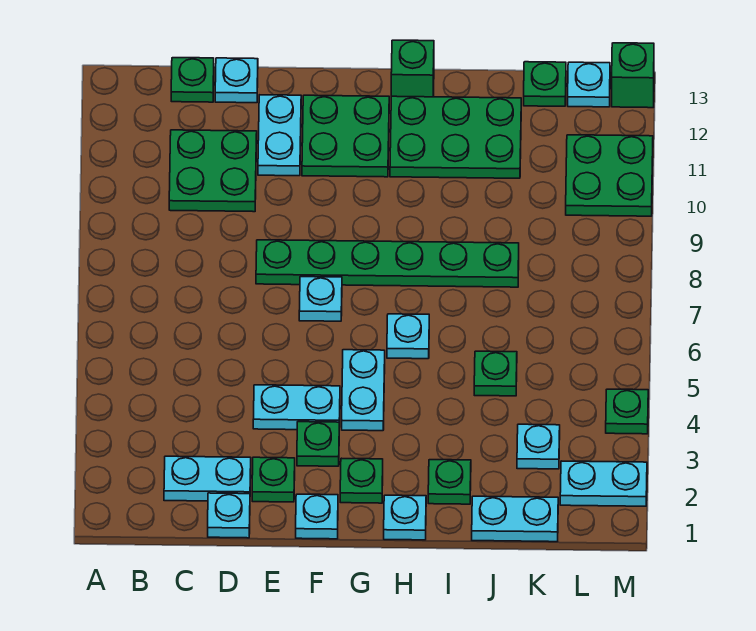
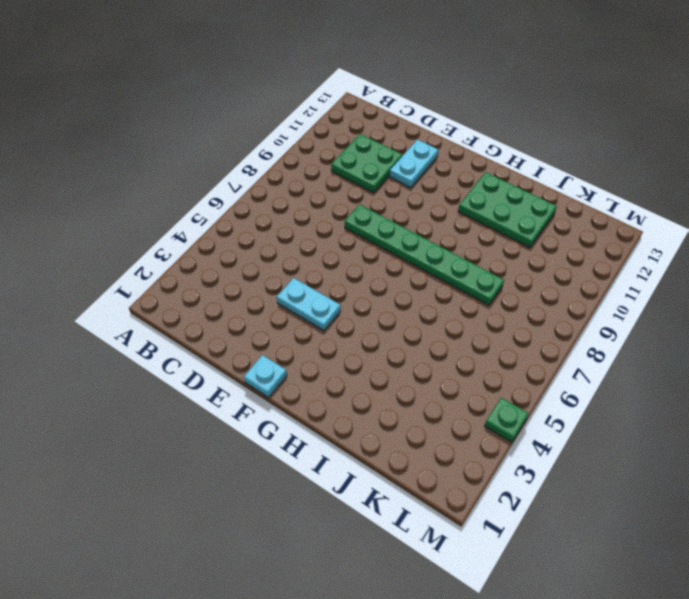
none -> cyan 1x2 plate [164,456,251,501]
none -> green 1x1 plate [171,58,214,102]
none -> cyan 1x1 plate [208,493,250,538]

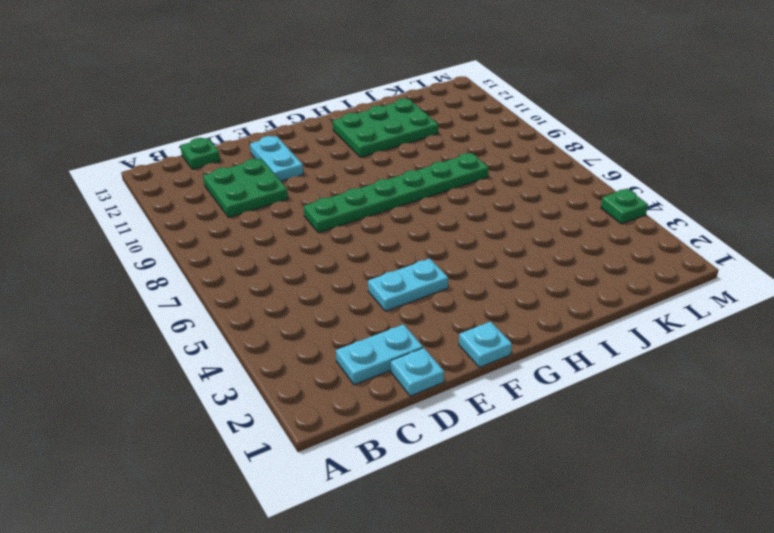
none -> cyan 1x1 plate [215,58,258,103]
none -> green 1x1 plate [252,457,295,502]
none -> green 1x1 plate [297,422,339,466]

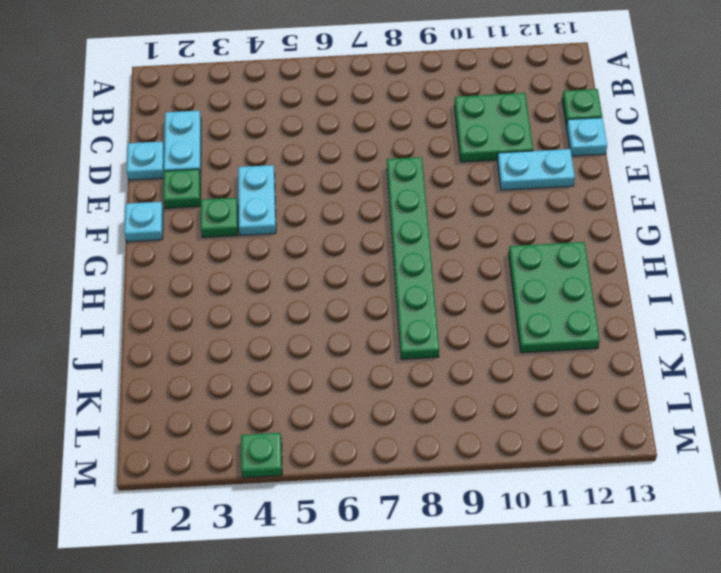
none -> cyan 1x1 plate [299,277,342,321]
none -> green 2x2 plate [302,95,389,177]
none -> green 1x1 plate [340,458,383,503]

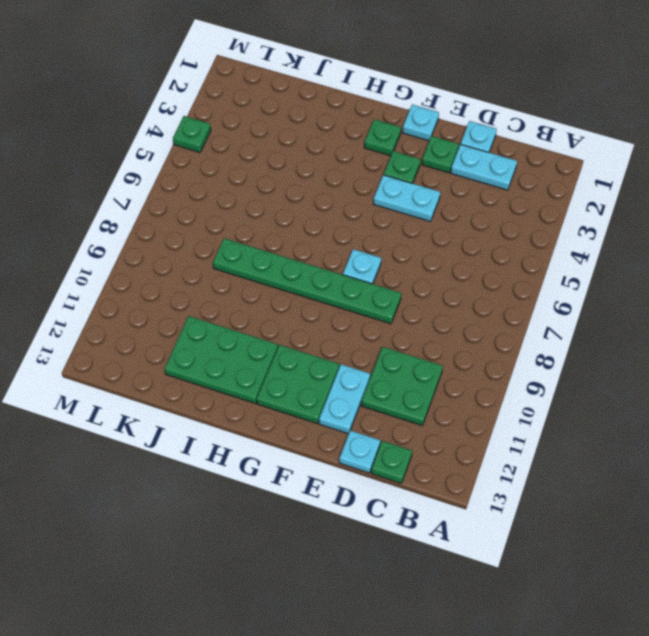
none -> cyan 1x2 plate [342,350,385,431]
none -> cyan 1x1 plate [384,495,426,540]
none -> cyan 1x1 plate [387,314,429,359]

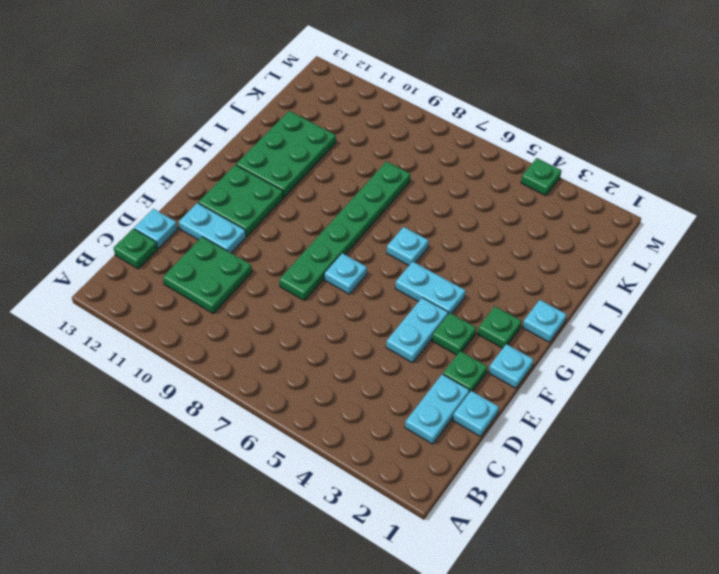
none -> green 1x1 brick [391,40,434,97]
none -> green 1x1 plate [428,460,471,504]
none -> cyan 1x2 plate [472,496,558,542]

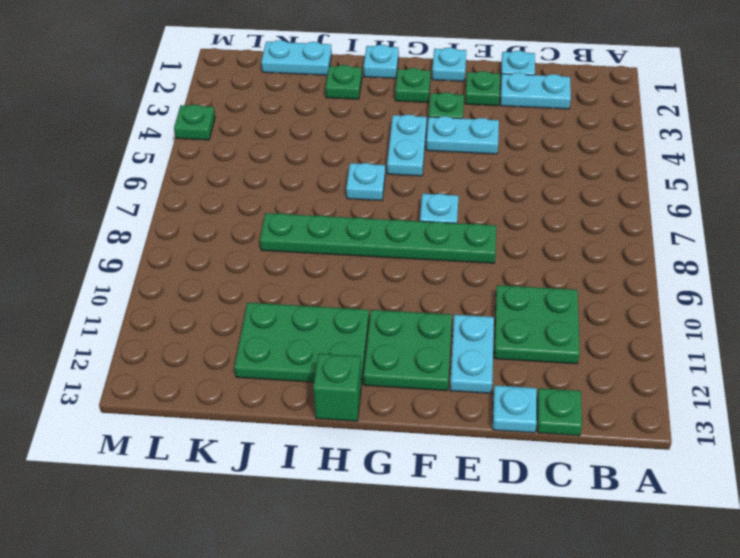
none -> green 1x1 plate [474,351,517,396]
none -> cyan 1x1 plate [517,424,560,469]
none -> green 1x1 plate [524,62,566,106]

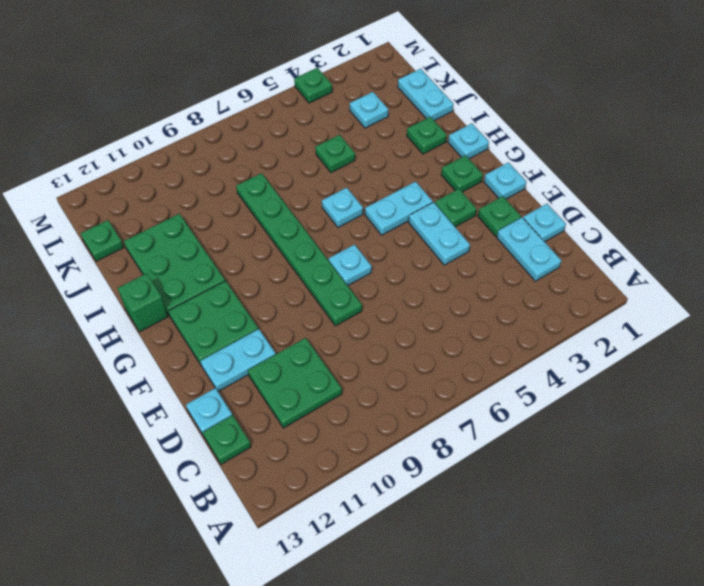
none -> cyan 1x2 plate [560,461,647,506]
none -> green 2x2 plate [566,135,653,216]
none -> cyan 1x1 plate [568,62,610,107]

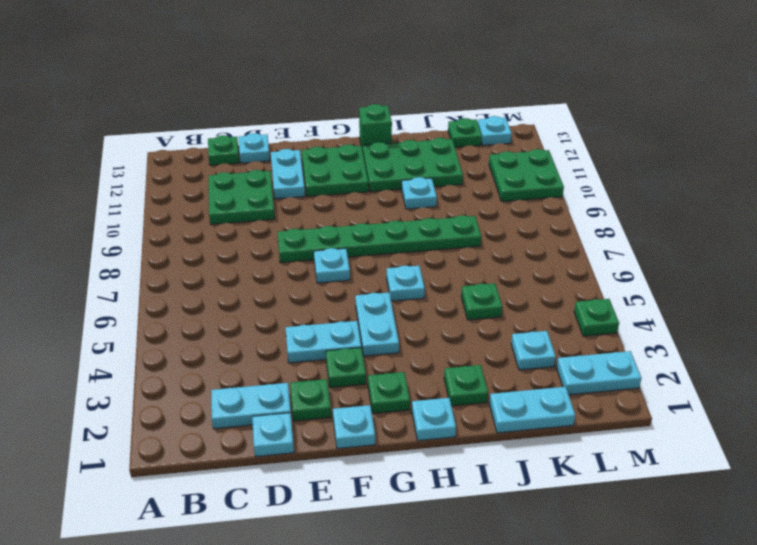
cyan 1x1 plate [402,177,437,209] -> none
none -> green 1x1 brick [612,43,654,108]

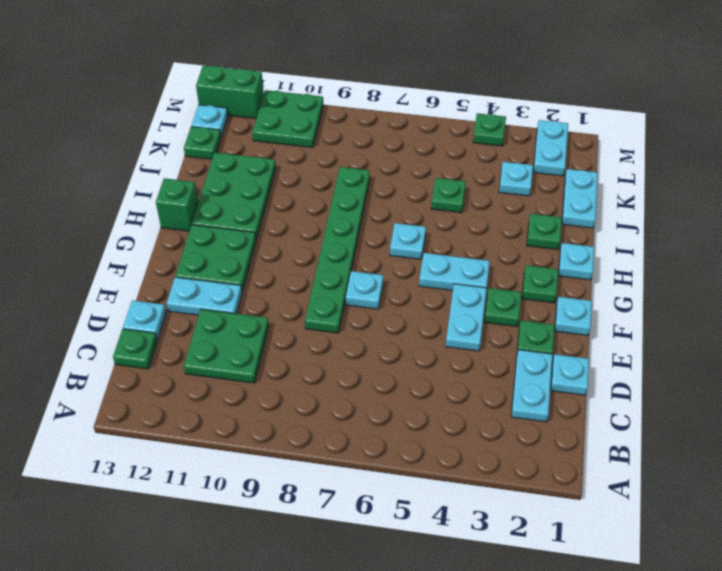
green 1x2 brick [196,66,264,118] -> green 1x1 brick [612,43,654,108]

